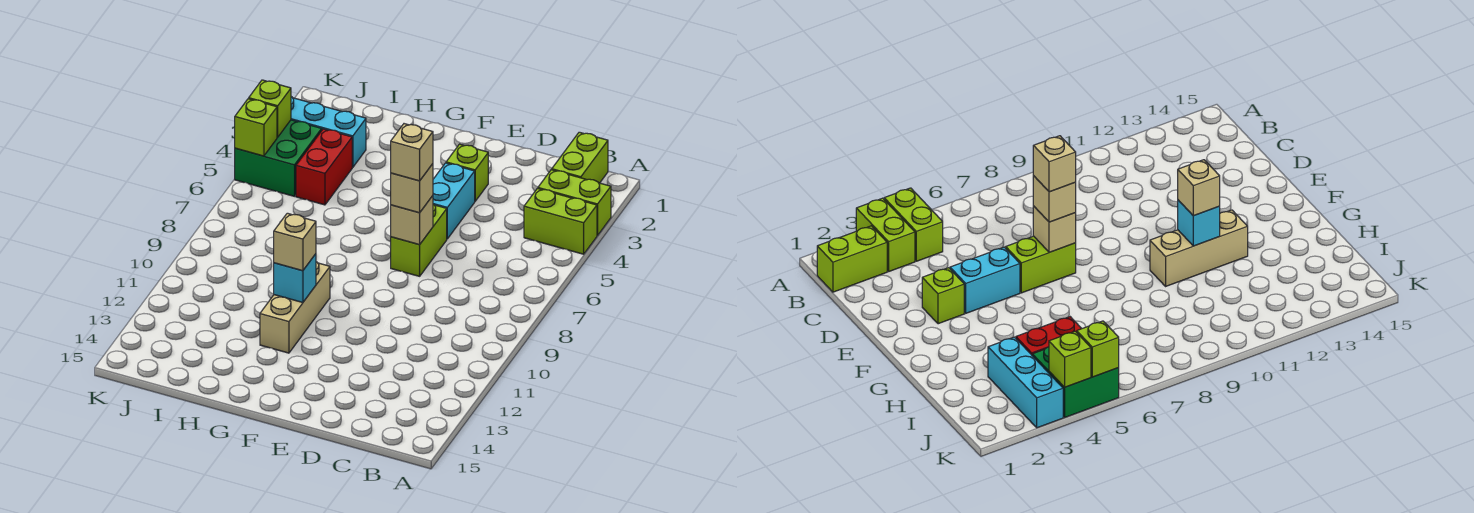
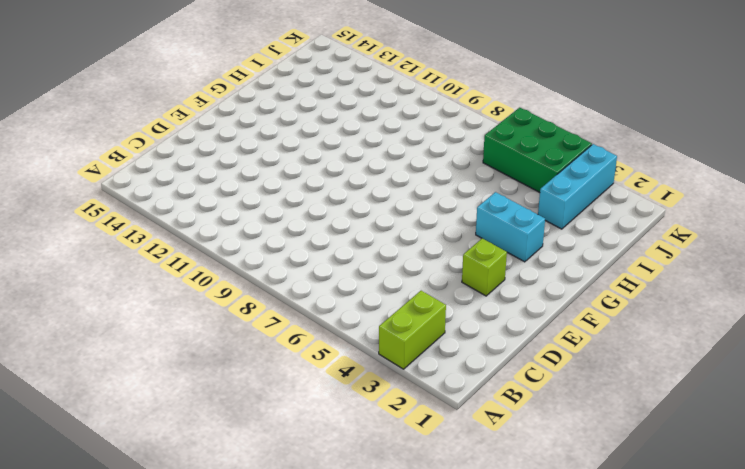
cyan 1x2 brick [476,192,545,262] -> cyan 1x2 brick moved to [433,163,475,239]
green 2x3 brick [483,108,592,192] -> green 2x2 brick [235,120,322,196]
none -> lime 1x2 brick [524,188,597,254]
none -> lime 1x2 brick [552,132,608,183]
none -> lime 1x2 brick [391,204,447,276]

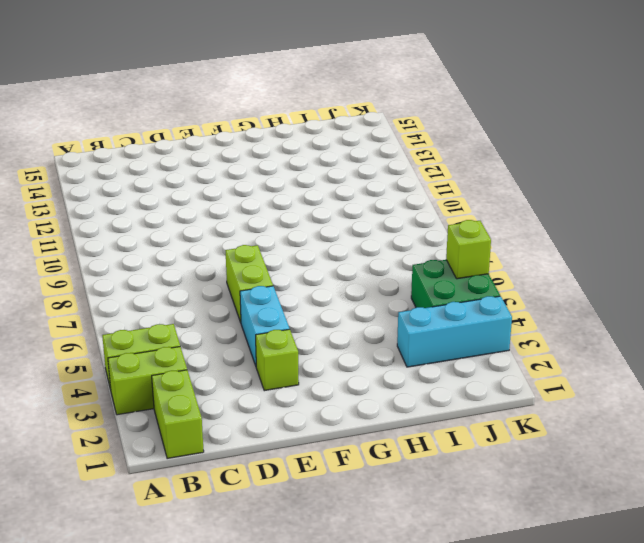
none -> tan 1x3 brick [260,262,330,353]
none -> red 1x2 brick [296,129,352,205]
none -> tan 1x1 brick [391,196,433,245]

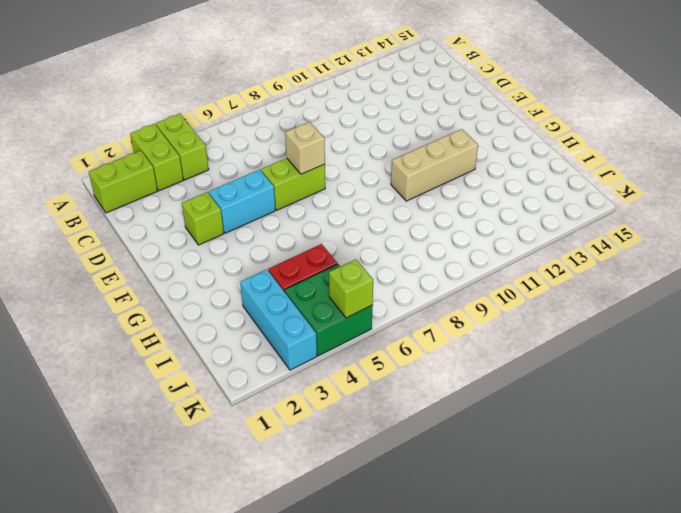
none -> cyan 1x1 brick [274,254,316,303]
none -> lime 1x1 brick [249,80,291,137]
none -> tan 1x1 brick [391,164,433,213]

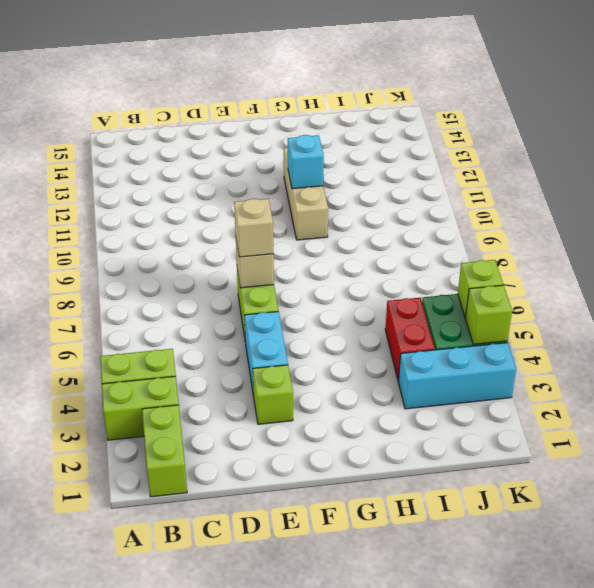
none -> tan 1x1 brick [274,213,316,271]
none -> tan 1x1 brick [391,124,433,181]

